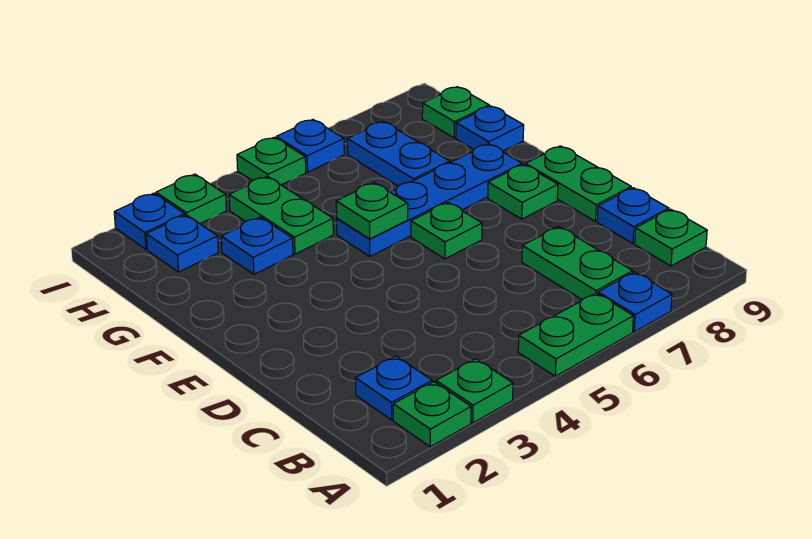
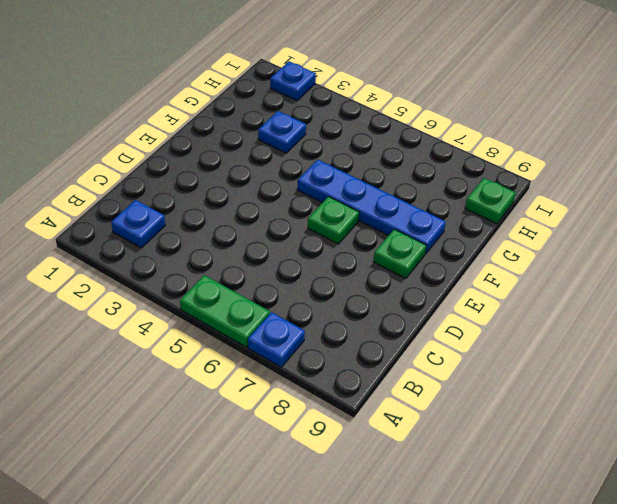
none -> green 1x1 plate [393,382,471,447]
none -> green 1x1 plate [436,359,513,423]
none -> green 1x2 plate [522,227,633,300]

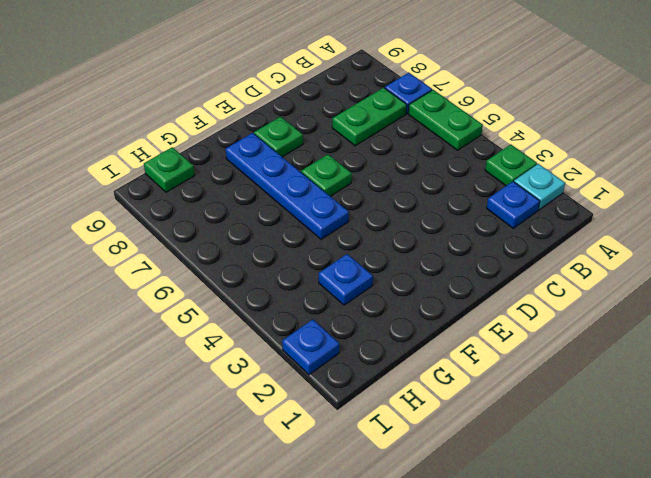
cyan 1x1 plate [514,164,565,210] -> green 1x1 plate [393,382,471,447]
none -> green 1x1 plate [635,209,707,266]
none -> blue 1x1 plate [597,188,669,243]
none -> green 1x2 plate [526,146,631,221]

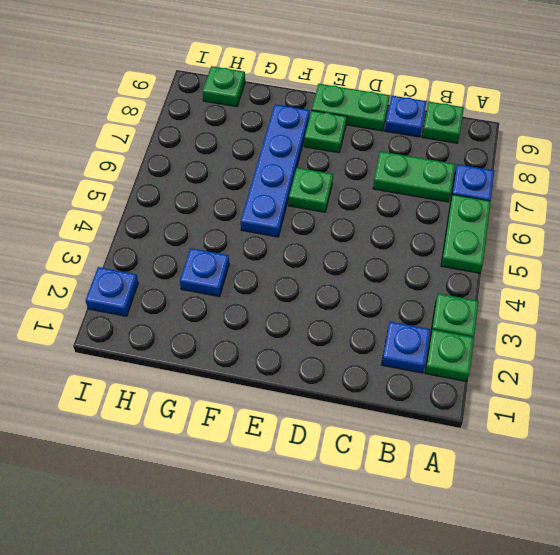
none -> green 1x2 plate [229,176,333,254]
none -> blue 1x2 plate [347,122,450,186]
none -> blue 1x1 plate [456,106,524,151]

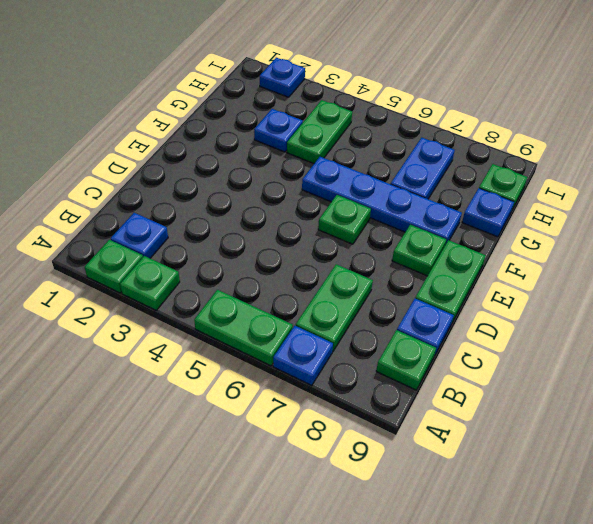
none -> blue 1x1 plate [146,215,218,272]
none -> green 1x1 plate [156,174,226,224]
none -> green 1x1 plate [237,137,306,185]

